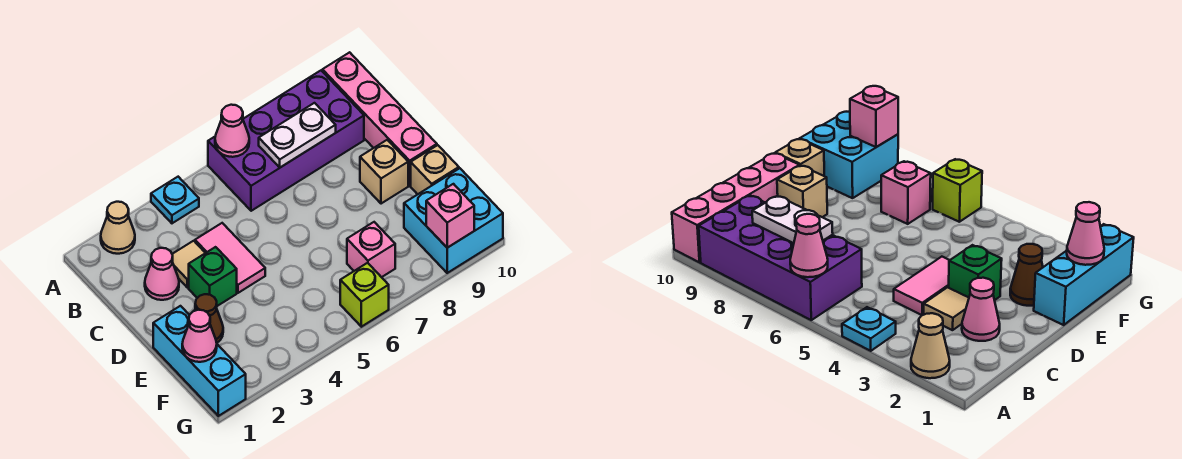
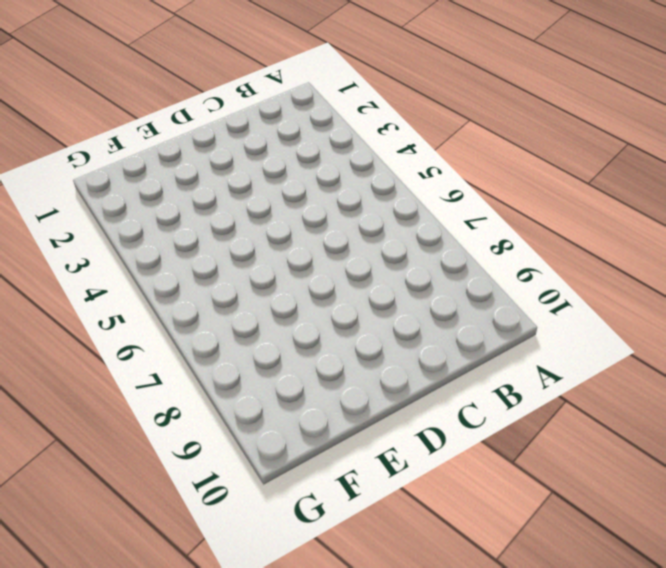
none -> tan 1x1 cone [101,202,135,254]
none -> cyan 1x1 plate [151,177,199,223]
none -> purple 2x4 brick [208,71,364,211]

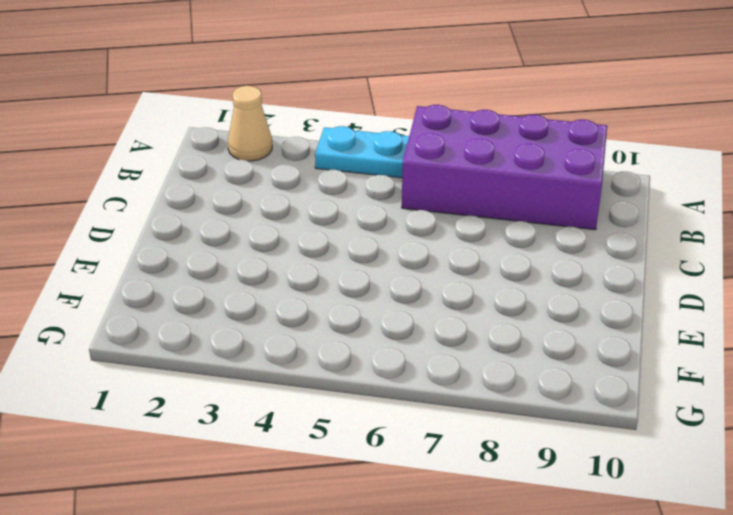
cyan 1x2 plate [315,126,409,178] -> cyan 1x1 plate [151,177,199,223]
none -> pink 1x4 brick [322,52,437,185]
none -> pink 1x1 cone [145,248,179,300]
none -> tan 1x1 tile [172,241,205,288]

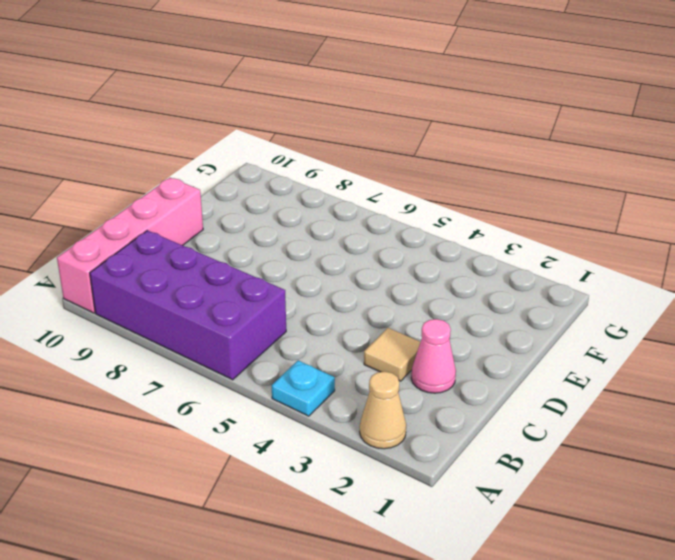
none -> pink 1x2 tile [195,223,265,293]
none -> green 1x1 brick [189,247,237,306]
none -> tan 1x1 brick [360,140,408,204]

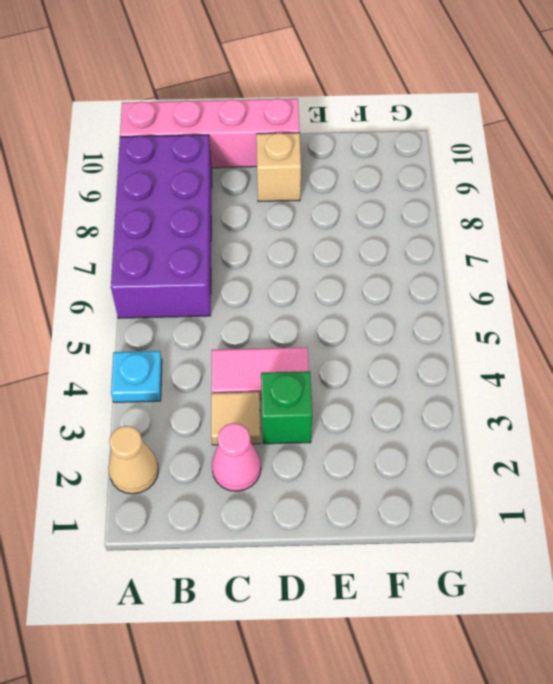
none -> cyan 1x3 brick [153,306,246,416]
none -> brown 1x1 cone [195,294,223,343]
none -> tan 1x1 brick [411,145,459,194]

